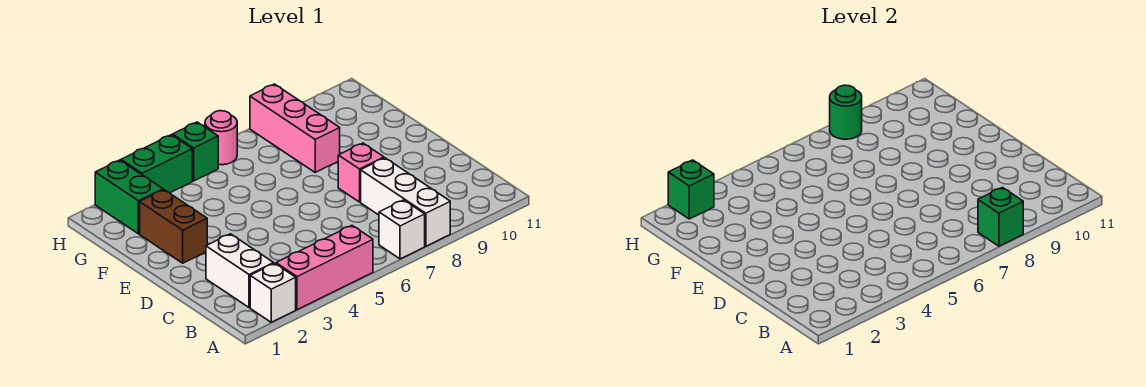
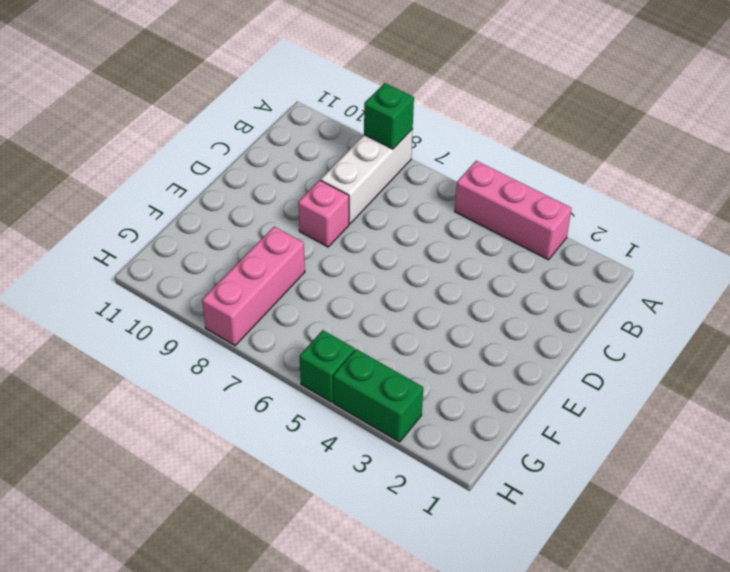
none -> white 1x1 brick [250,263,296,322]
none -> white 1x1 brick [379,200,425,259]
none -> white 1x2 brick [206,234,274,308]

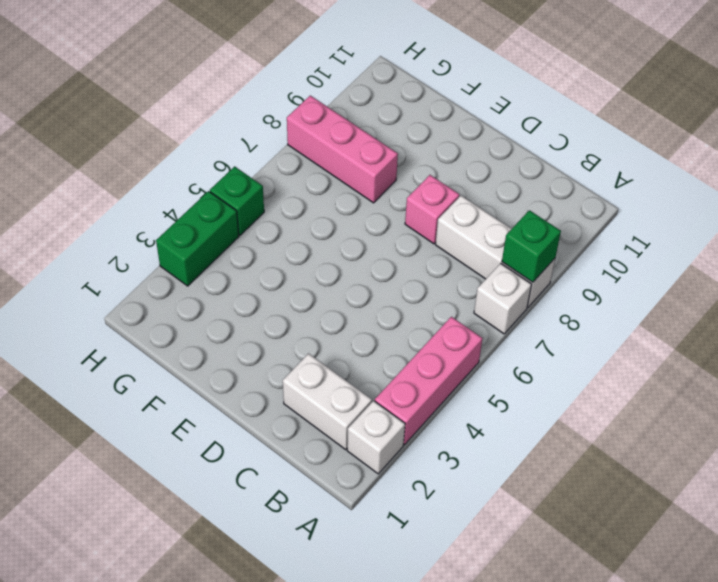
none -> brown 1x2 brick [140,190,207,263]
none -> green 1x2 brick [95,160,163,234]
none -> pink 1x1 round brick [205,111,237,165]

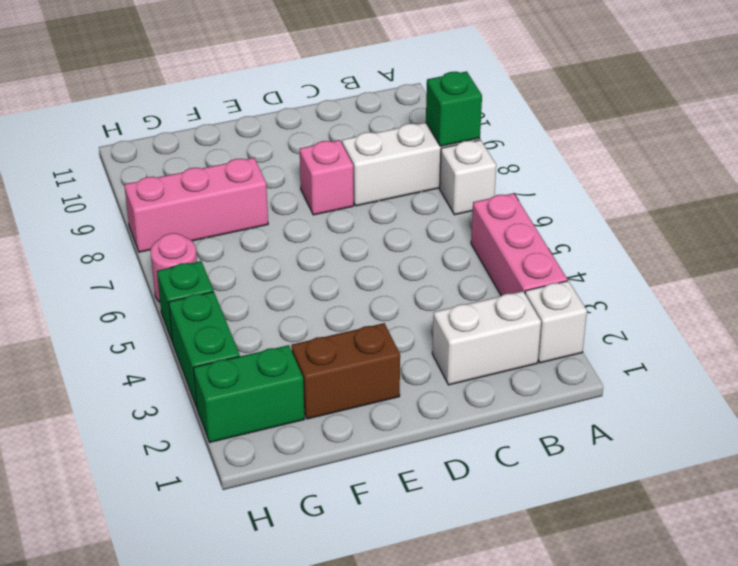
none -> green 1x1 brick [668,160,714,219]
none -> green 1x1 round brick [830,85,862,139]

